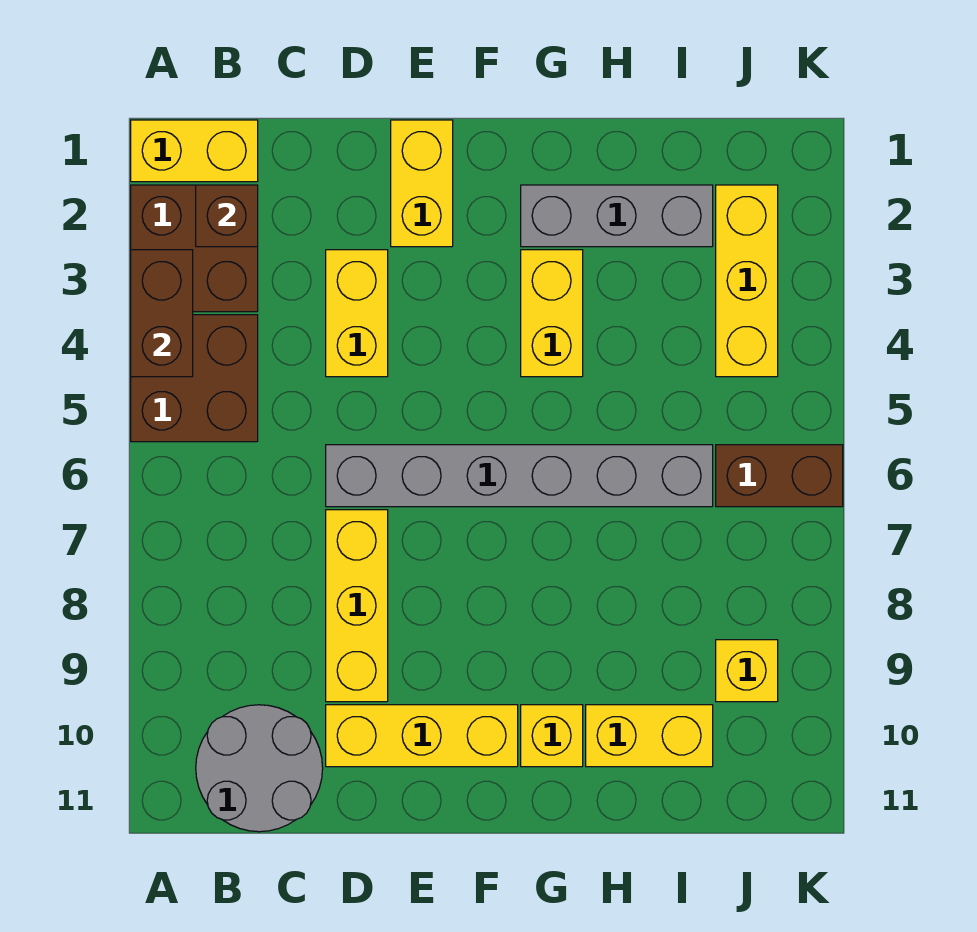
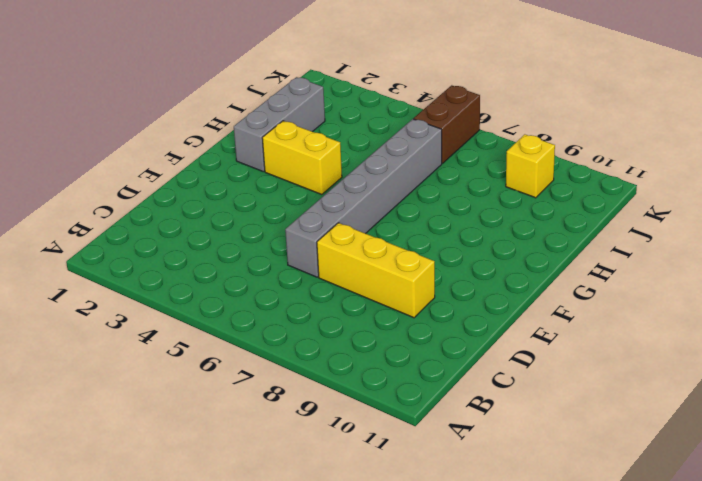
none -> yellow 1x2 brick [131,120,258,182]
none -> brown 2x2 brick [131,185,258,312]
none -> brown 2x2 brick [131,315,258,442]

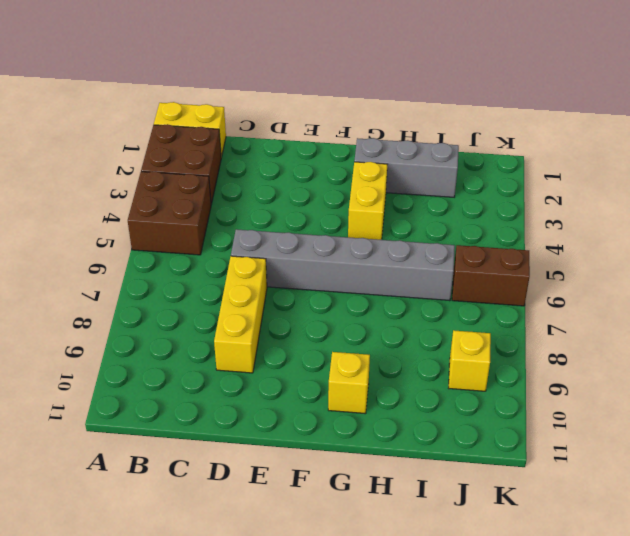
none -> grey 2x2 round brick [196,705,323,832]
none -> yellow 1x2 brick [326,250,388,377]
none -> yellow 1x3 brick [326,705,518,767]

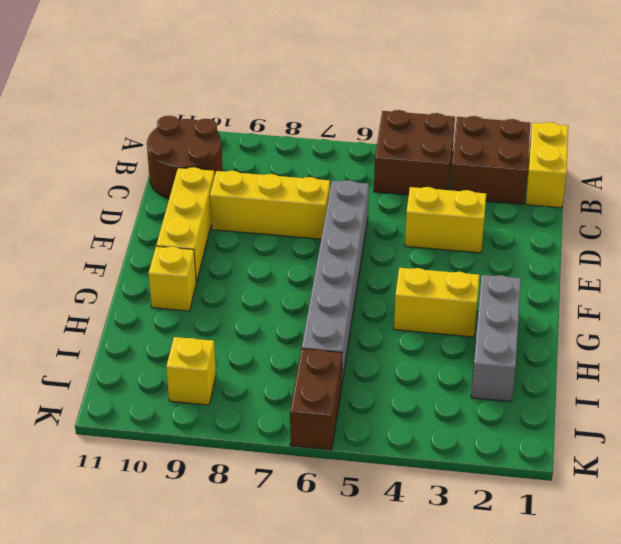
brown 2x2 round brick [147,116,223,199] -> grey 2x2 round brick [196,705,323,832]
none -> yellow 1x2 brick [391,120,453,247]
none -> yellow 1x2 brick [586,705,713,767]
none -> yellow 1x3 brick [716,185,778,377]

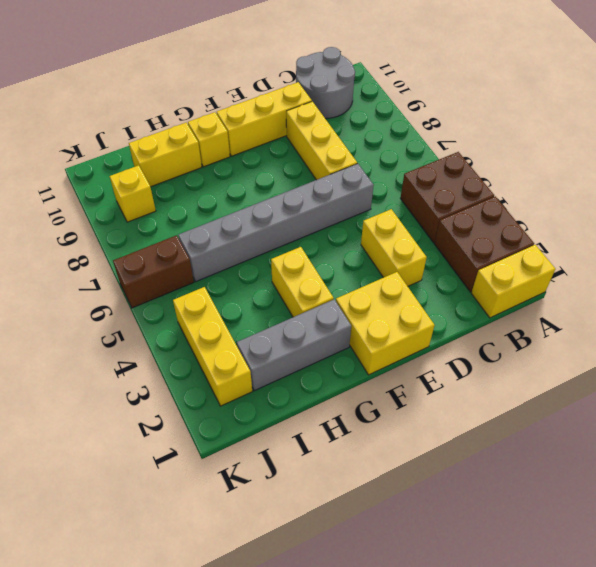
yellow 2x2 brick [336,272,435,375] -> yellow 1x2 brick [391,120,453,247]
none -> brown 1x2 brick [131,250,193,377]
none -> brown 1x1 brick [196,185,258,247]

